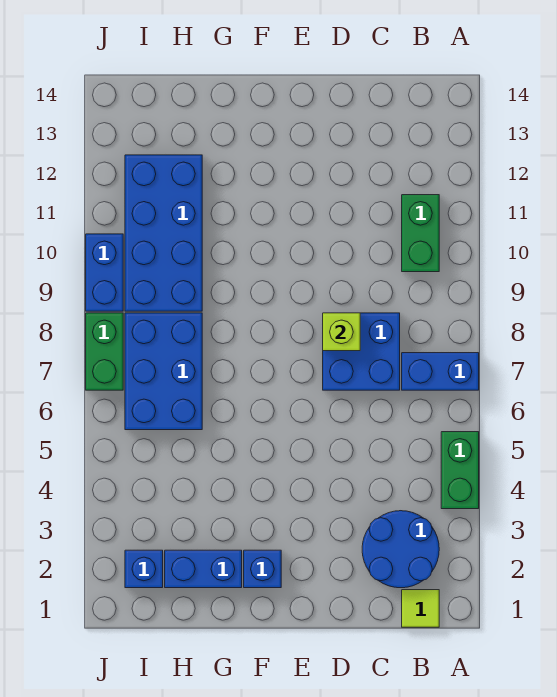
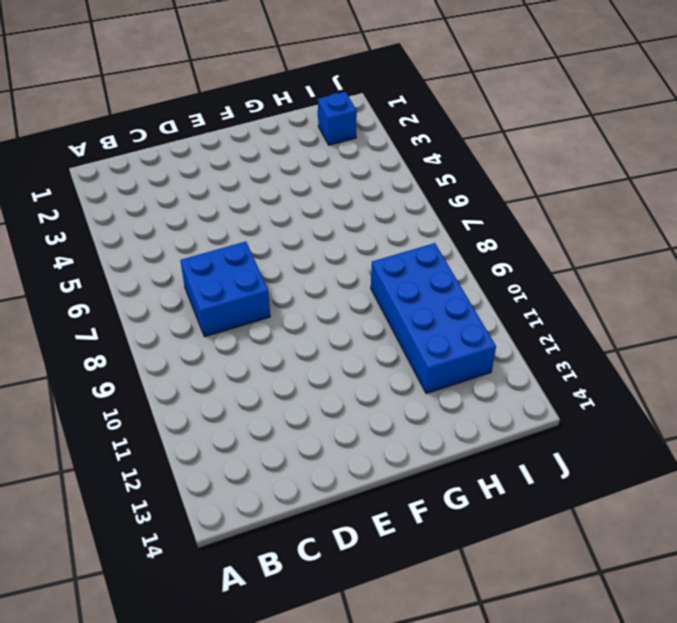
none -> green 1x2 brick [441,432,479,509]
none -> blue 1x2 brick [402,353,479,390]
none -> lime 1x1 tile [402,590,439,627]

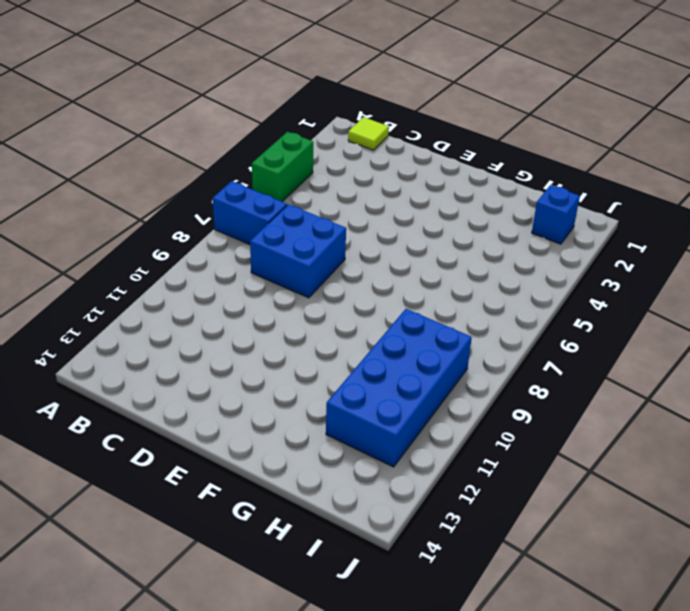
none -> blue 2x2 round brick [362,511,439,588]
none -> green 1x2 brick [402,195,439,272]
none -> blue 1x1 brick [244,550,281,588]

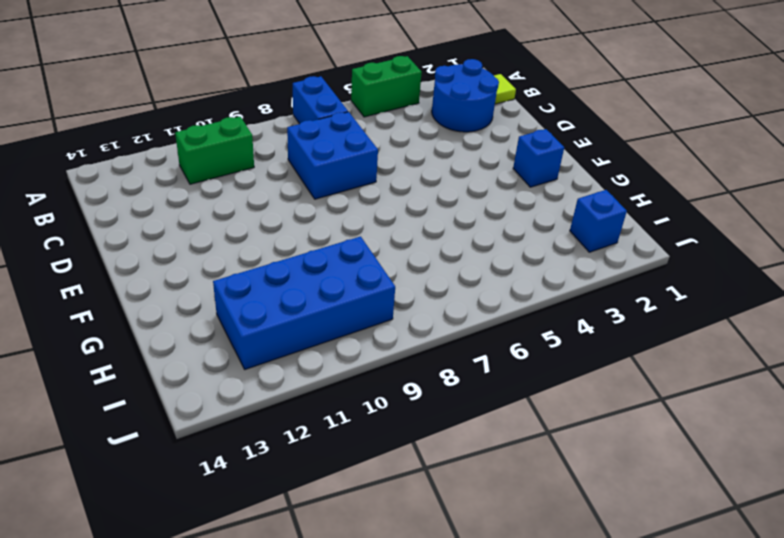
none -> blue 1x2 brick [165,550,242,588]
none -> blue 2x3 brick [125,313,202,430]
none -> green 1x2 brick [86,313,123,390]

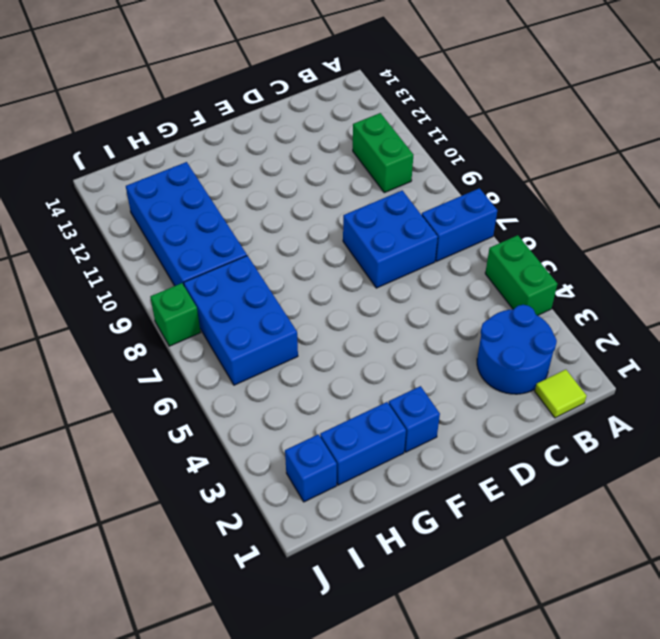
green 1x1 brick [150,283,201,346] -> green 1x2 brick [86,313,123,390]
none -> blue 1x2 brick [86,234,123,311]
none -> lime 1x1 brick [323,313,360,351]

